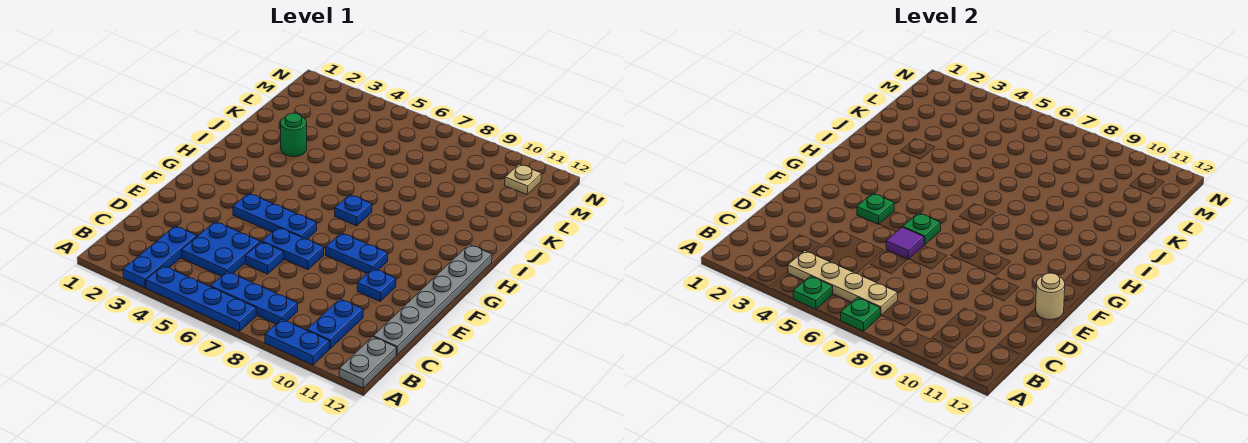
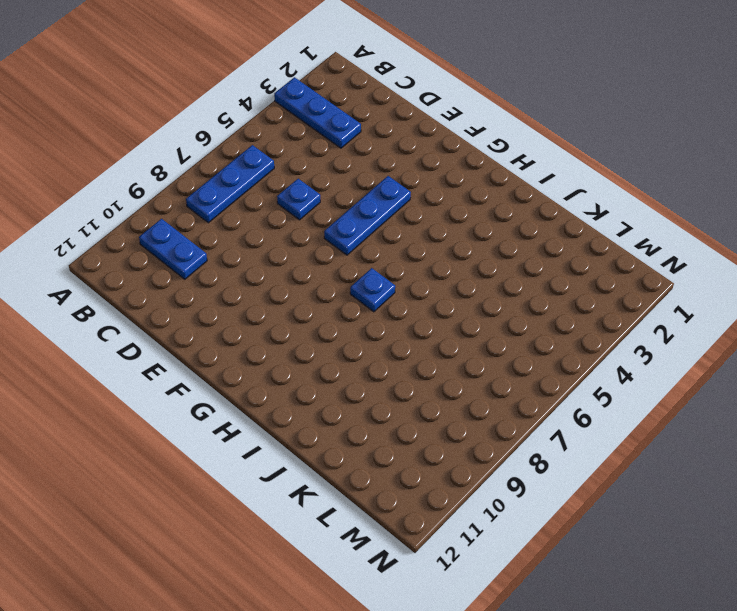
none -> blue 1x4 plate [146,266,256,331]
none -> blue 1x2 plate [265,319,330,365]
none -> grey 1x2 plate [339,337,397,388]

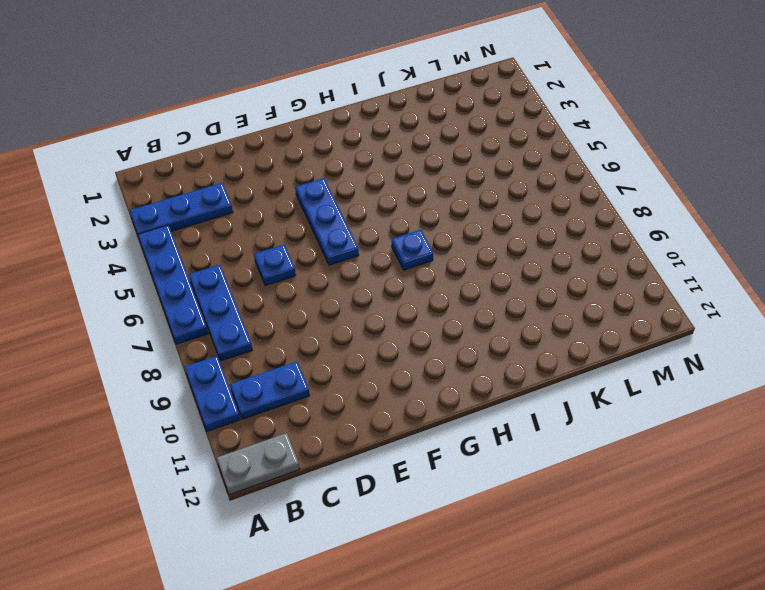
none -> blue 2x2 plate [181,222,260,276]
none -> grey 1x6 plate [373,245,492,355]
none -> blue 1x2 plate [262,227,324,270]

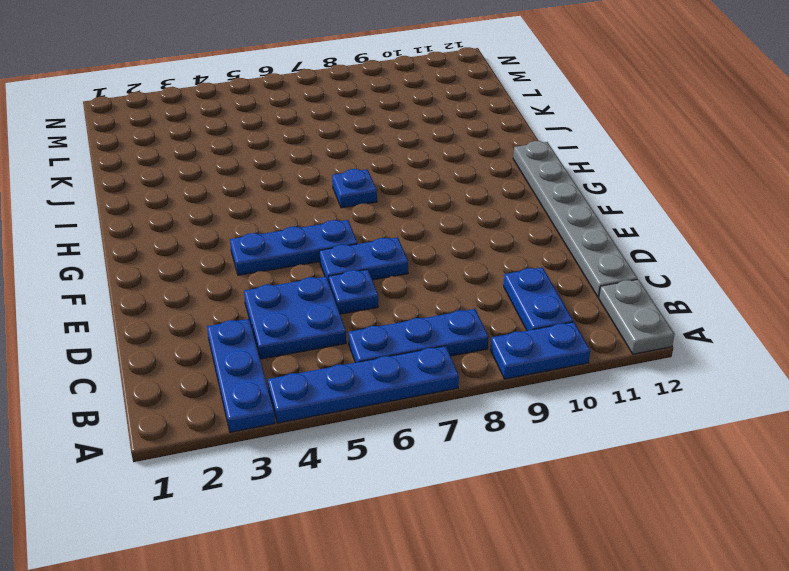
none -> blue 1x1 plate [357,269,396,301]
none -> blue 1x2 plate [326,233,388,273]
none -> green 1x1 round brick [280,113,307,157]

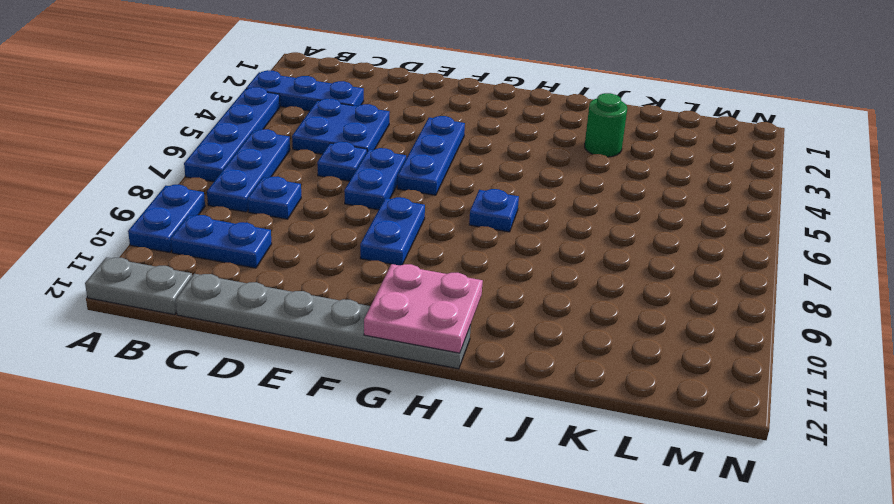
blue 1x1 plate [248,177,301,219] -> blue 1x1 plate moved to [357,269,396,301]
pink 2x2 plate [364,264,483,353] -> none
none -> tan 1x1 plate [505,164,542,195]
none -> green 1x1 plate [793,276,833,309]
none -> green 1x1 plate [841,297,880,331]

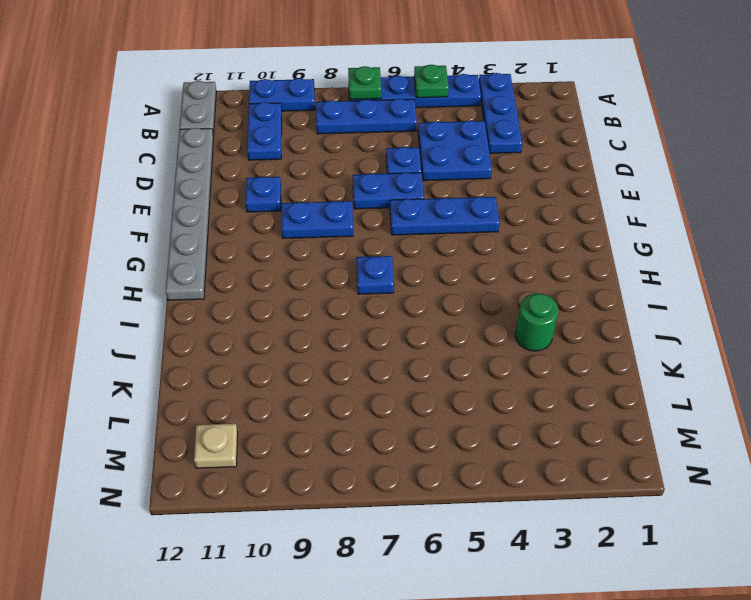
none -> tan 1x4 plate [788,251,898,315]
none -> purple 1x1 tile [886,227,924,259]
none -> tan 1x1 round brick [1036,273,1065,320]

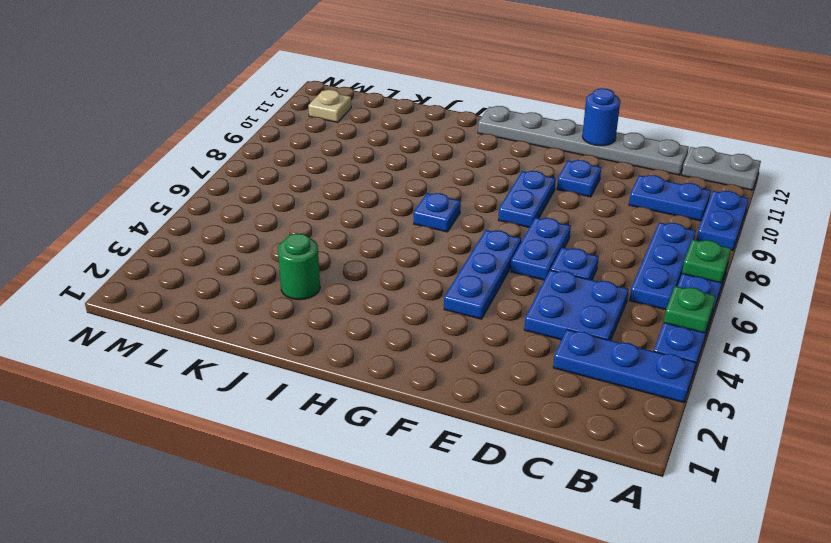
blue 1x1 round brick [582,88,620,146] -> tan 1x1 round brick [1036,273,1065,320]
none -> tan 1x4 plate [788,251,898,315]
none -> purple 1x1 tile [886,227,924,259]
none -> green 1x1 plate [857,193,894,224]

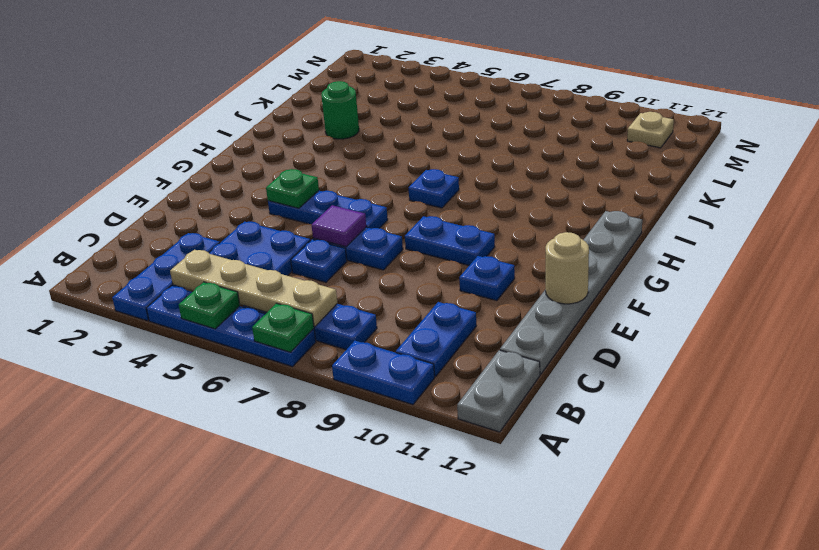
none -> green 1x1 plate [903,213,941,245]

